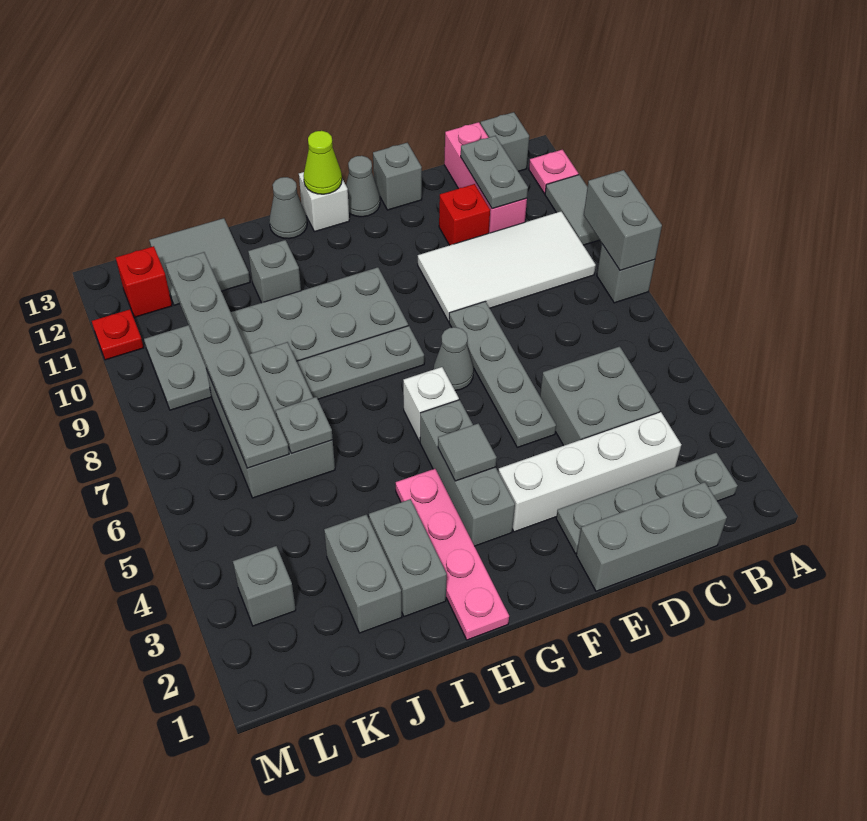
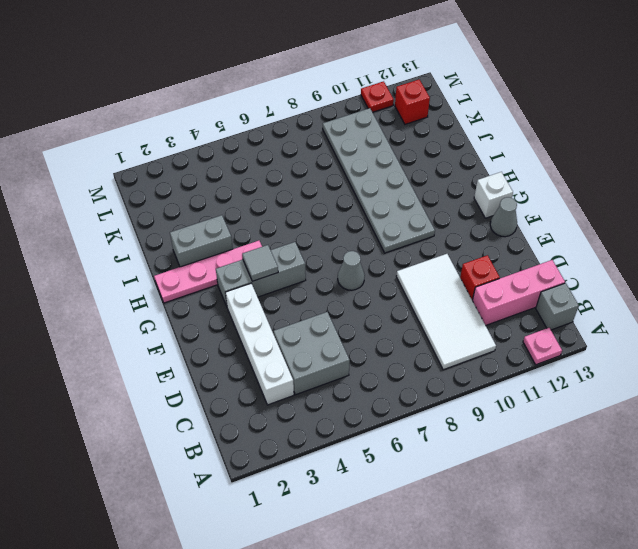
none -> grey 1x1 brick [597,244,655,303]
none -> grey 1x2 tile [545,175,600,245]
none -> grey 1x4 plate [556,453,738,553]
none -> grey 1x3 brick [576,482,727,591]

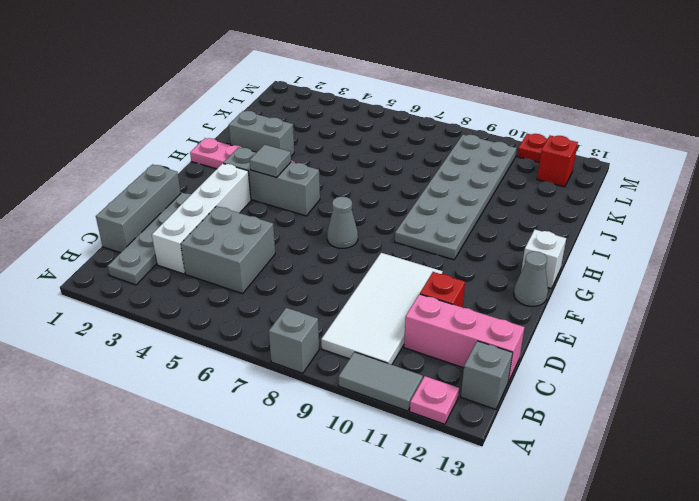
none -> grey 1x4 plate [449,301,556,447]
none -> grey 1x1 brick [373,143,422,210]
none -> white 1x1 brick [403,367,459,441]
none -> grey 1x3 plate [297,326,424,399]

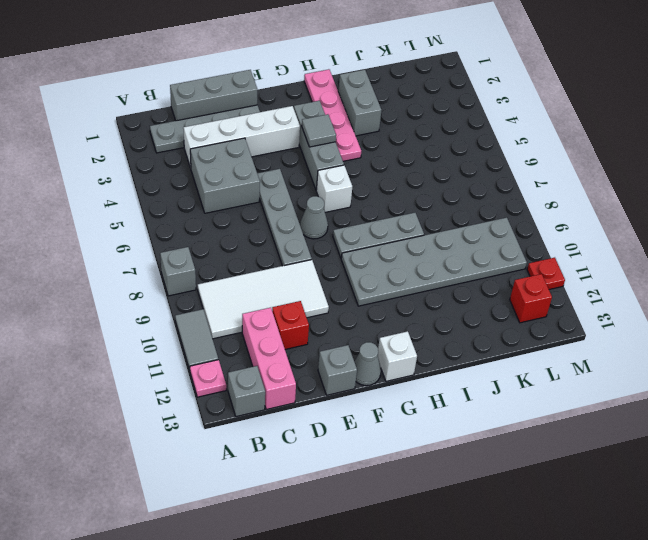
none -> grey 1x1 cone [269,177,307,239]
none -> grey 1x1 brick [248,240,301,303]
none -> grey 1x2 brick [324,515,402,633]
none -> grey 2x3 brick [206,342,335,498]

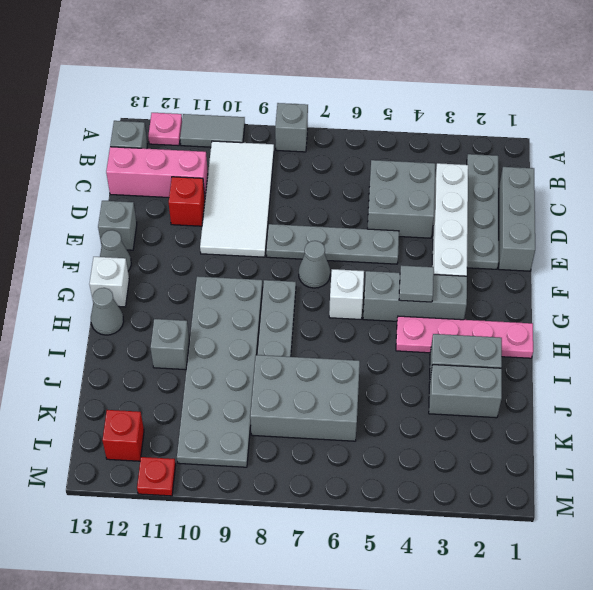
none -> grey 2x2 tile [149,218,250,305]
none -> grey 1x1 brick [233,546,296,626]
none -> grey 1x2 brick [584,170,662,270]
none -> grey 1x2 plate [461,136,528,209]

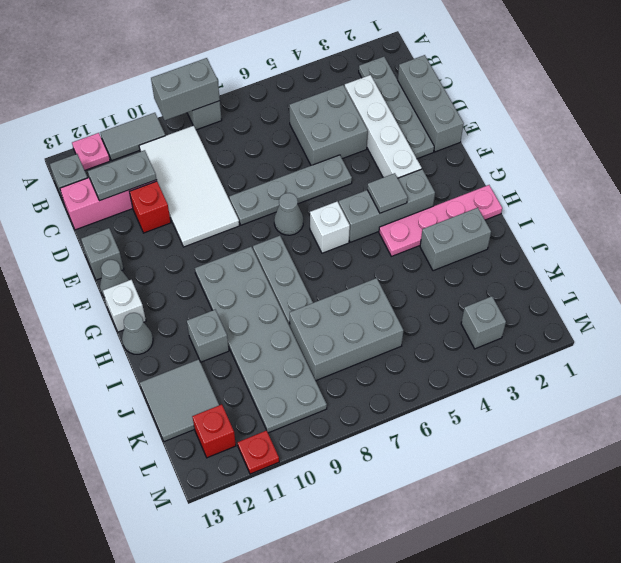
none -> grey 1x2 brick [324,515,402,633]
none -> lime 1x1 cone [304,131,342,194]
none -> grey 1x1 plate [276,397,333,453]
none -> grey 1x6 plate [166,252,289,468]

